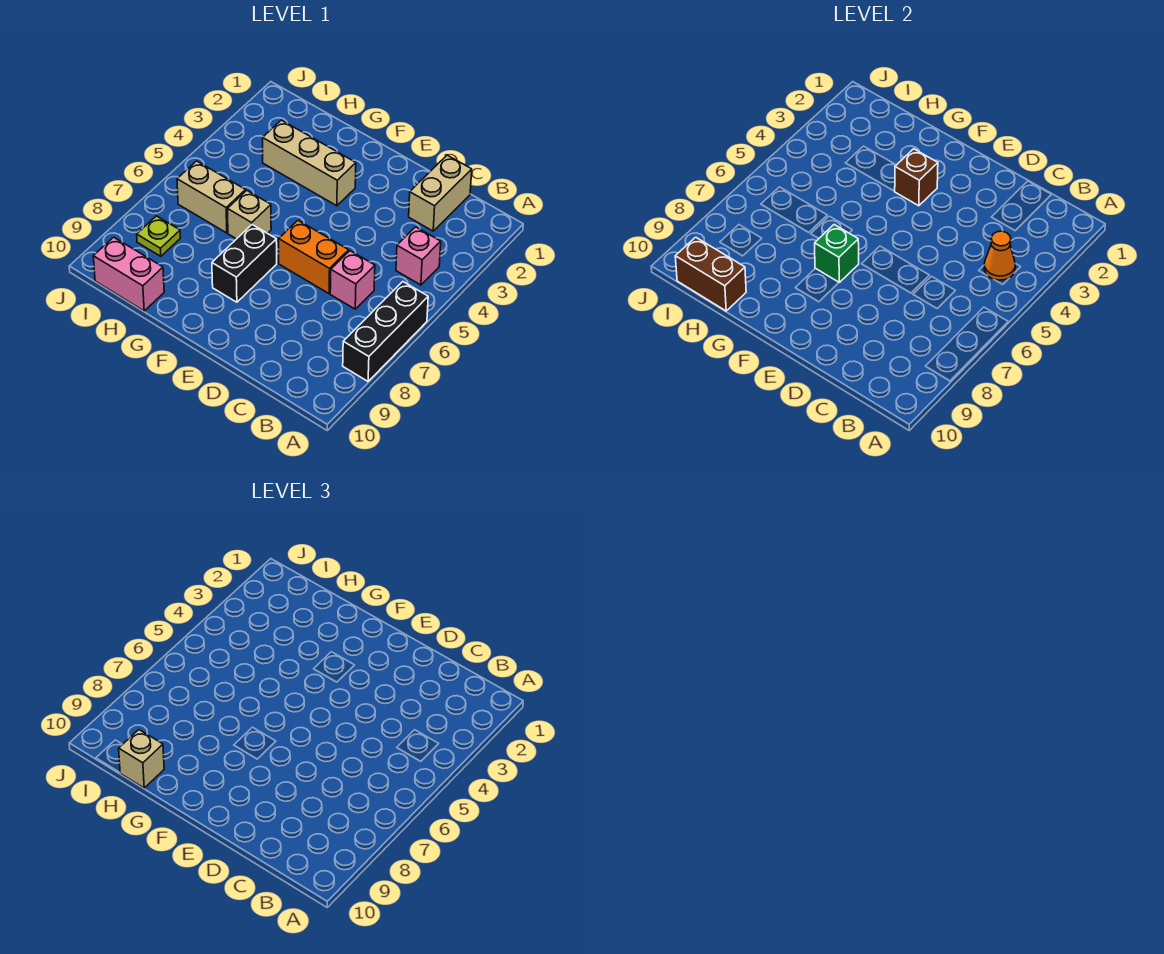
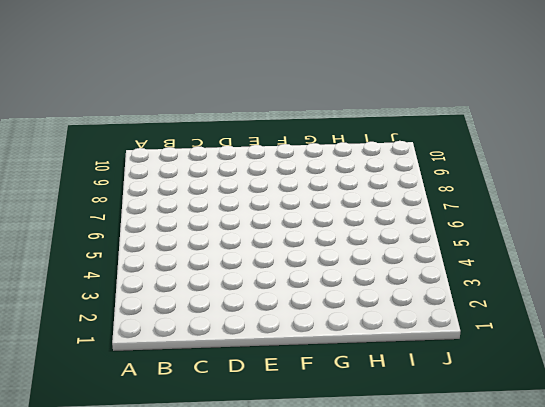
none -> black 1x3 brick [343,282,428,381]
none -> pink 1x1 brick [396,227,441,285]
none -> tan 1x2 brick [409,155,472,231]

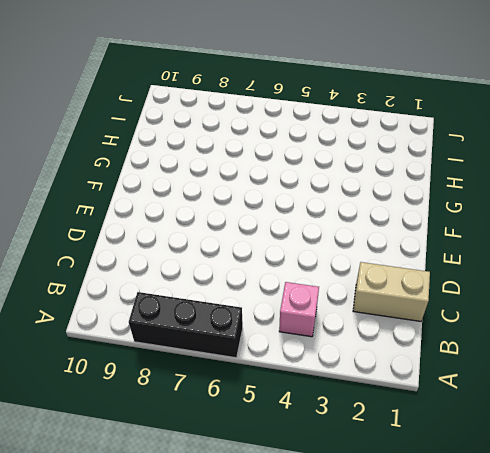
none -> pink 1x1 brick [330,251,375,309]
none -> orange 1x2 brick [279,220,349,294]
none -> tan 1x3 brick [263,120,356,206]

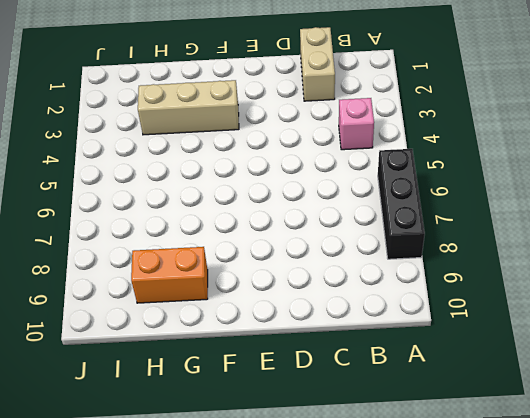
orange 1x2 brick [131,247,208,303] -> orange 1x2 brick moved to [279,220,349,294]
none -> pink 1x1 brick [330,251,375,309]
none -> black 1x2 brick [212,225,277,302]
none -> tan 1x1 brick [227,191,271,239]

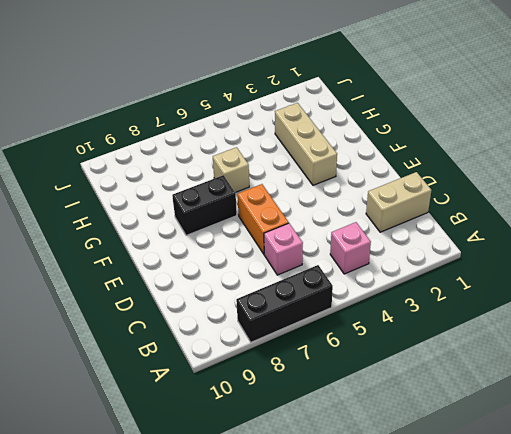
none -> tan 1x2 brick [177,161,246,233]
none -> pink 1x2 brick [93,237,164,311]
none -> lime 1x1 plate [137,216,180,256]

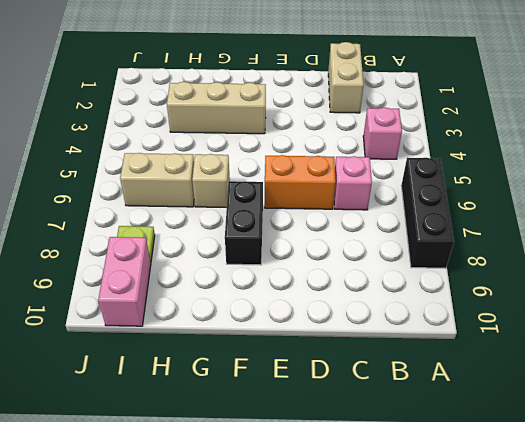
pink 1x2 brick [98,237,151,326] -> pink 1x2 brick turned to [93,237,164,311]
none -> orange 1x1 cone [984,231,1015,280]
none -> brown 1x1 brick [895,149,938,206]
none -> green 1x1 brick [815,225,859,282]

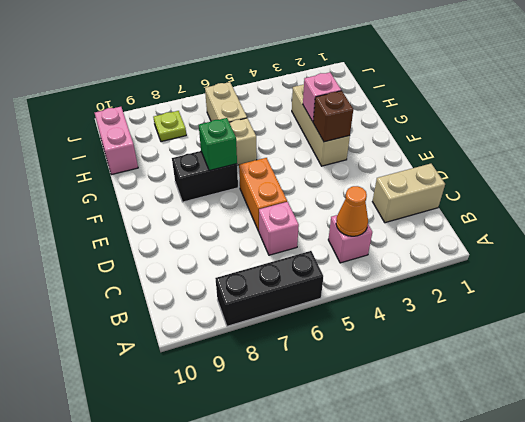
pink 1x1 brick [303,72,341,122] -> none
none -> brown 1x2 brick [675,237,746,311]
none -> tan 1x1 brick [119,730,164,788]

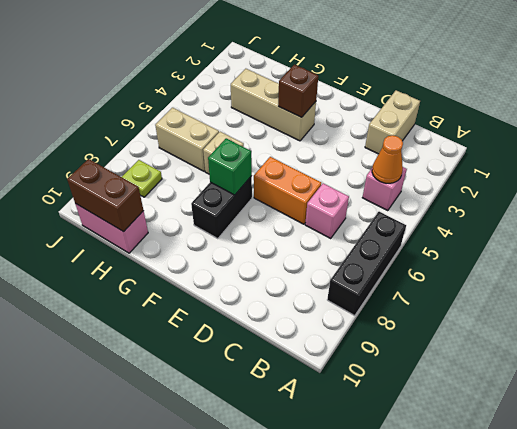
none -> tan 1x1 brick [119,730,164,788]

